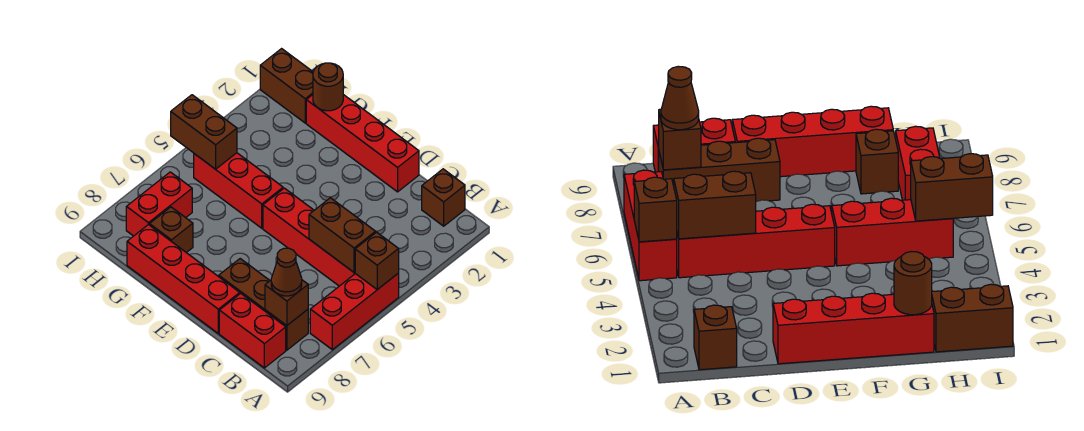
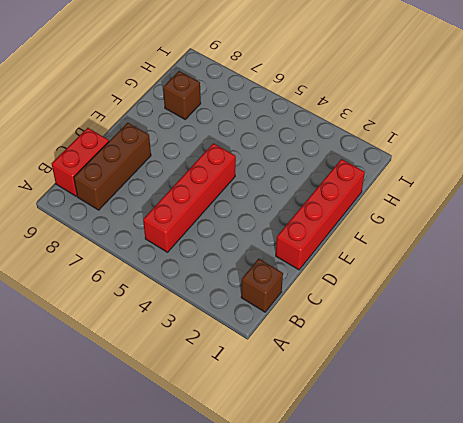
none -> red 1x3 brick [310,273,399,350]
none -> red 1x4 brick [127,224,240,333]
none -> red 1x3 brick [194,153,283,228]

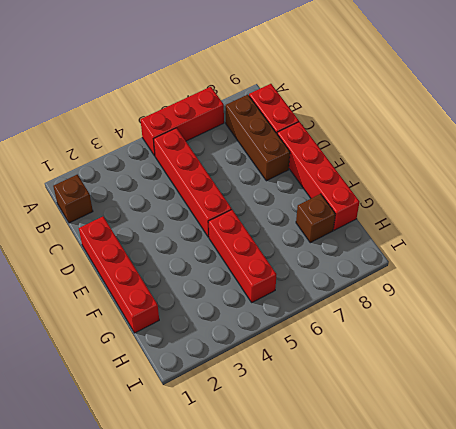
none -> brown 1x2 brick [260,49,313,123]
none -> red 1x2 brick [126,172,192,236]
none -> brown 1x1 brick [355,232,399,290]

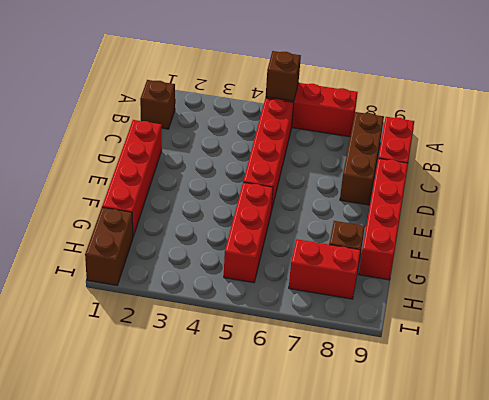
none -> brown 1x2 brick [309,198,375,272]
none -> brown 1x1 brick [265,280,308,325]
none -> brown 1x1 round brick [313,63,343,111]

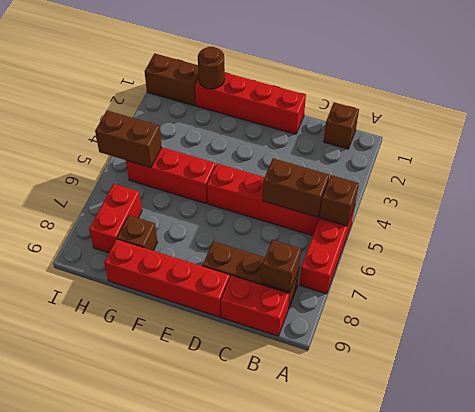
none -> brown 1x1 cone [271,248,302,296]

